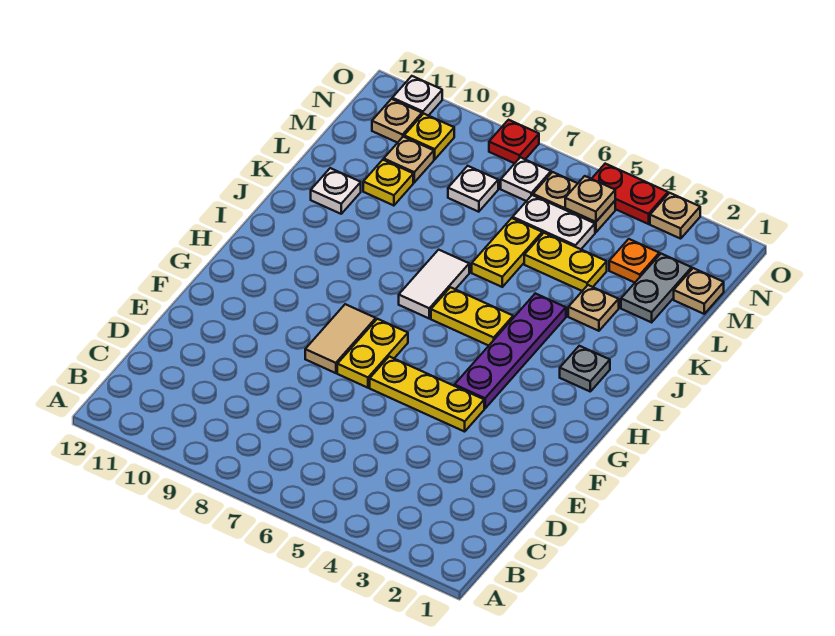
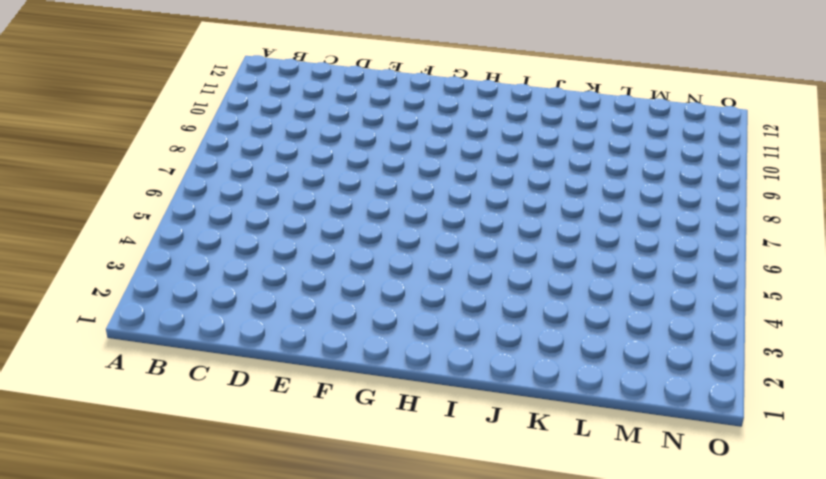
none -> yellow 1x3 plate [370,357,484,432]
none -> yellow 1x2 plate [337,319,408,388]
none -> tan 1x2 tile [305,304,376,373]

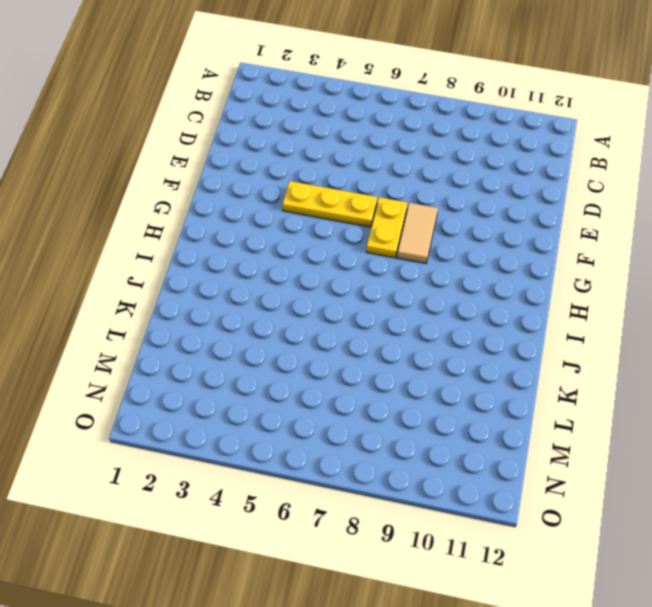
none -> purple 1x4 plate [455,293,566,408]
none -> grey 1x1 plate [560,346,610,391]
none -> yellow 1x2 plate [431,287,513,346]

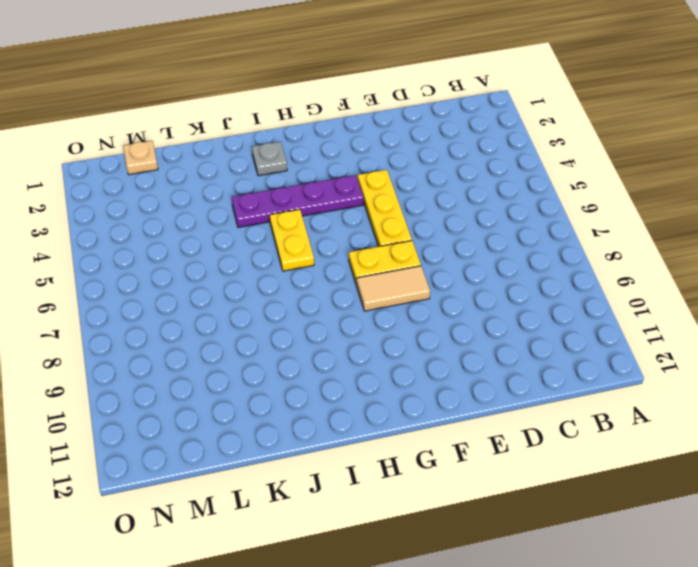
none -> white 1x2 tile [399,250,469,318]
none -> tan 1x1 plate [568,285,619,331]
none -> yellow 1x2 plate [472,218,542,287]

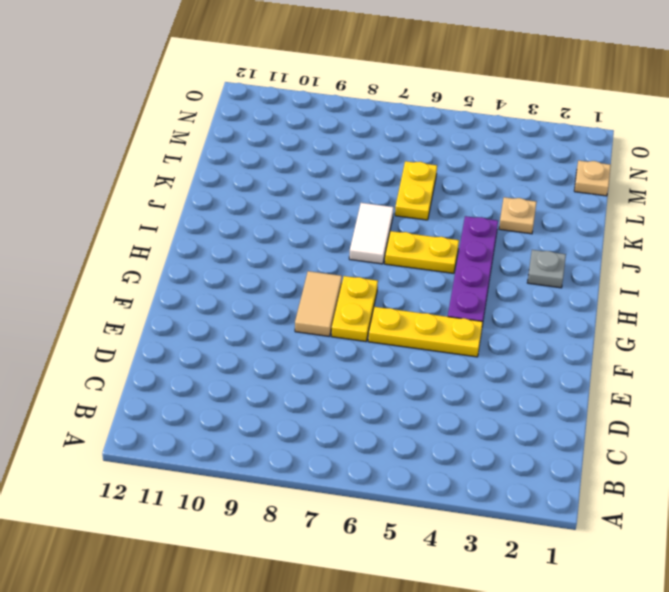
none -> white 1x1 plate [311,168,361,214]
none -> grey 1x2 plate [621,254,692,322]
none -> yellow 1x2 plate [524,233,607,291]

